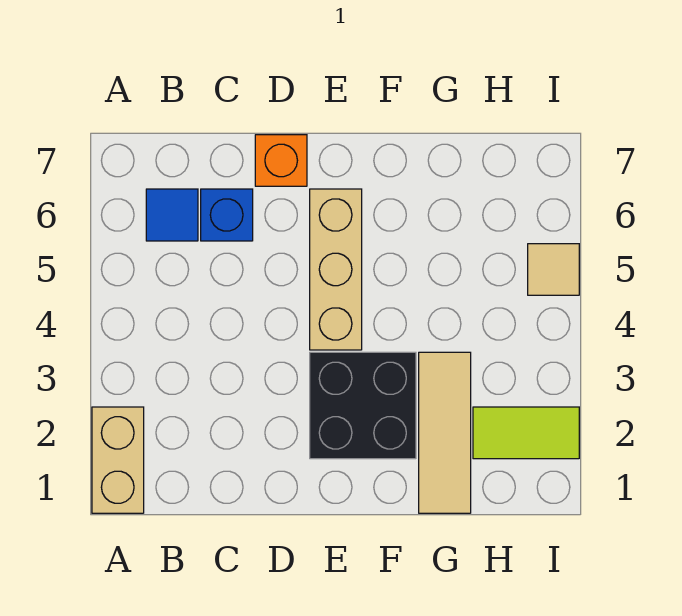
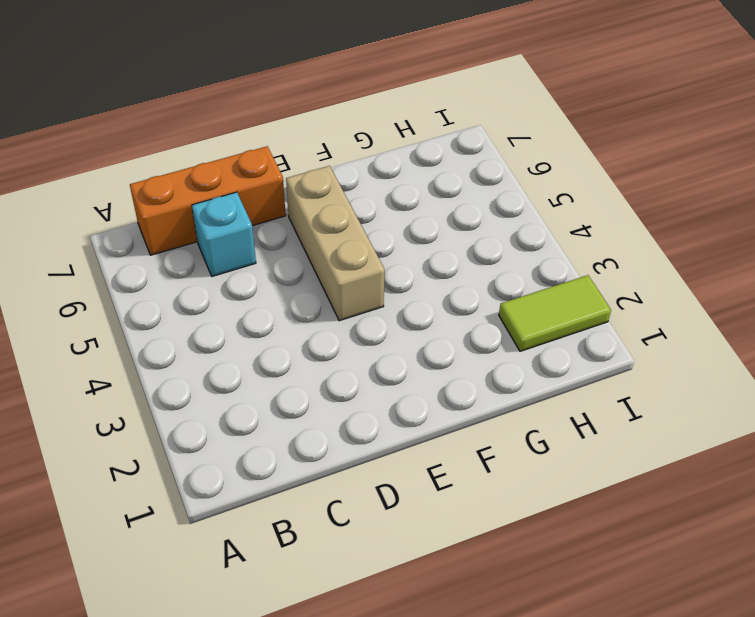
orange 1x3 brick [130,146,286,255] -> orange 1x1 brick [255,135,307,186]
cyan 1x1 brick [192,192,256,276] -> blue 1x1 brick [201,189,253,241]
none -> tan 1x2 brick [92,407,144,513]
none -> blue 1x1 tile [146,189,198,241]

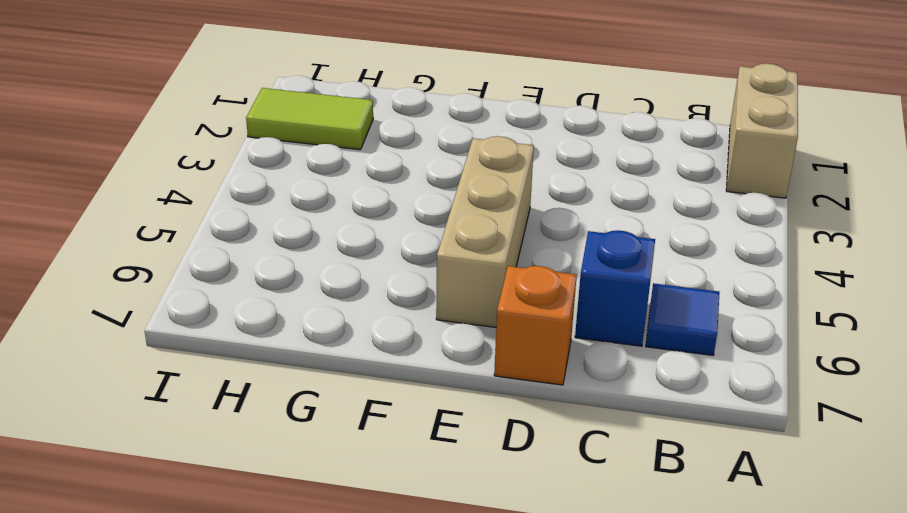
none -> black 2x2 brick [310,352,416,459]
none -> tan 1x3 tile [419,352,471,513]

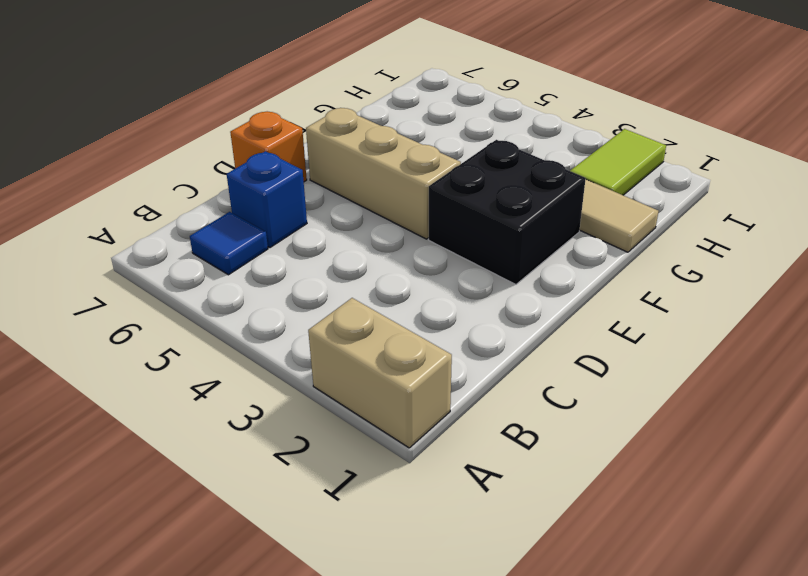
none -> tan 1x1 tile [528,244,579,295]

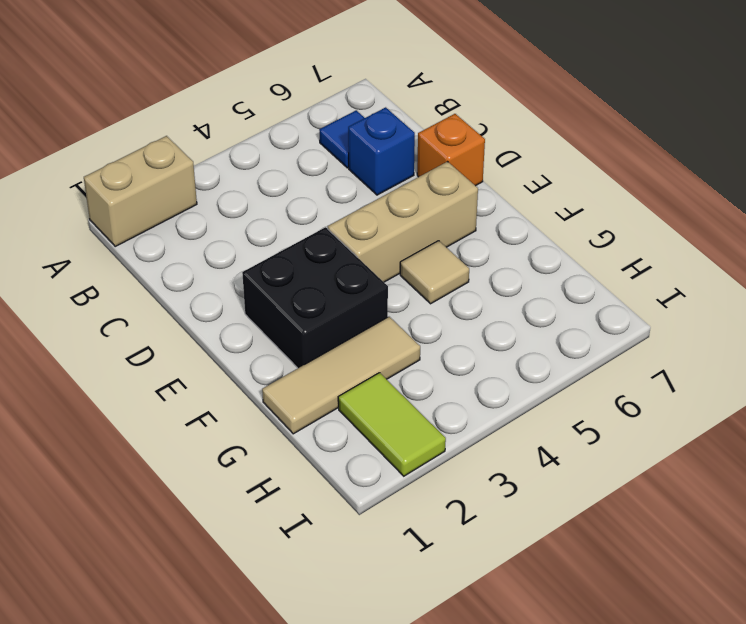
tan 1x1 tile [400,241,469,304] -> tan 1x1 tile moved to [528,244,579,295]

